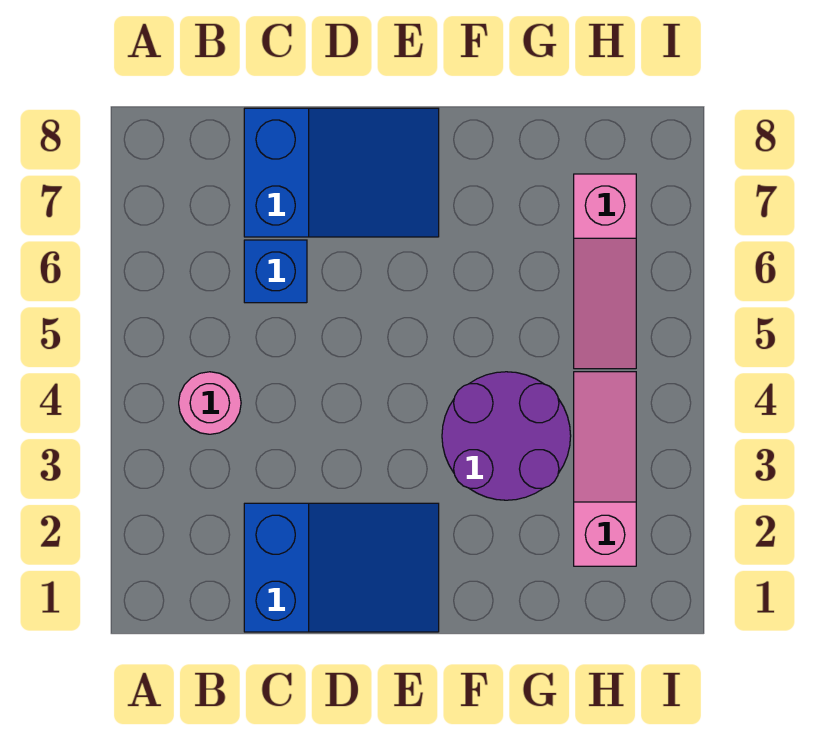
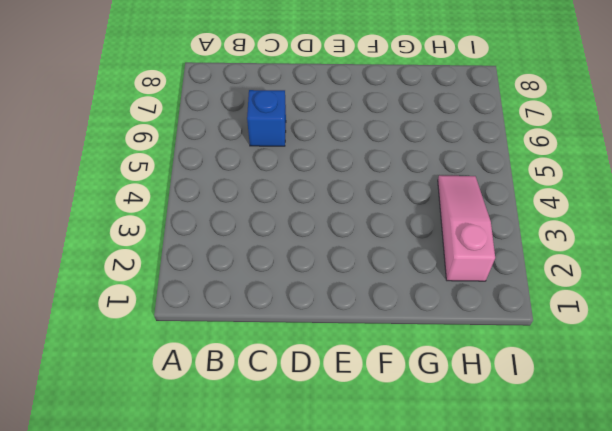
none -> pink 1x1 round brick [179,372,241,434]
none -> blue 2x3 slope [244,503,439,632]

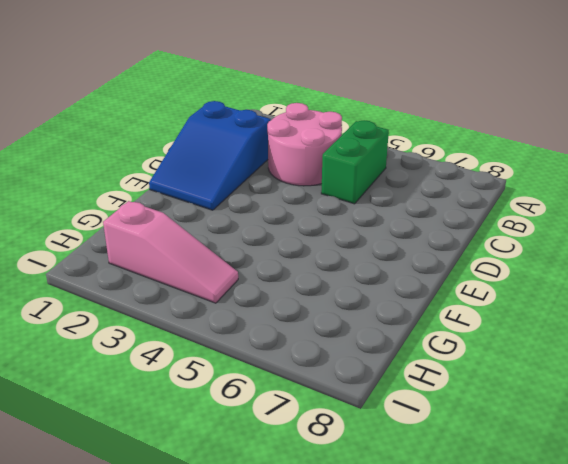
pink 2x2 round brick [267,103,342,186] -> pink 1x1 round brick [179,372,241,434]
green 1x2 brick [321,120,389,204] -> none
none -> blue 1x1 brick [244,240,307,303]
none -> blue 2x3 slope [244,108,439,237]

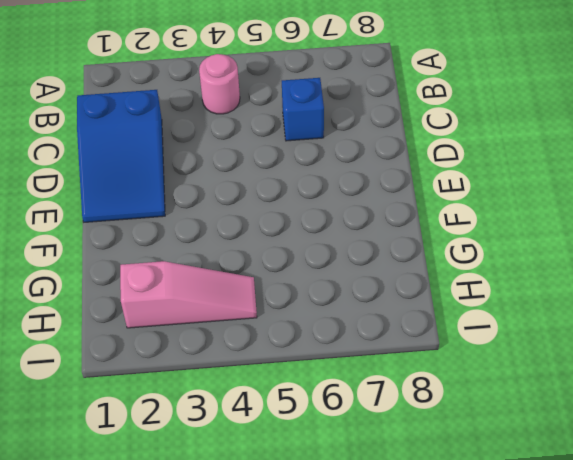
none -> blue 2x3 slope [244,108,439,237]
none -> purple 2x2 round brick [442,372,571,500]

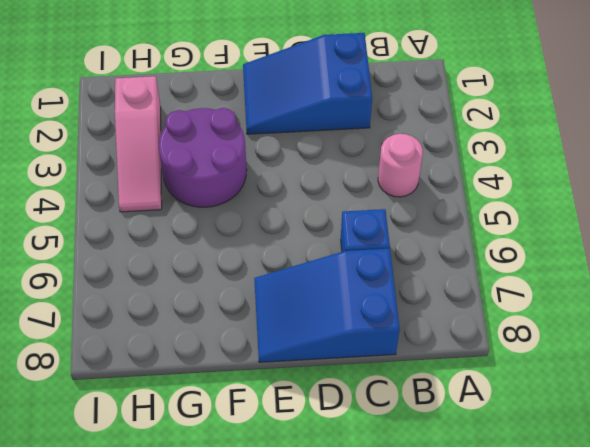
none -> pink 1x3 slope [574,174,636,369]

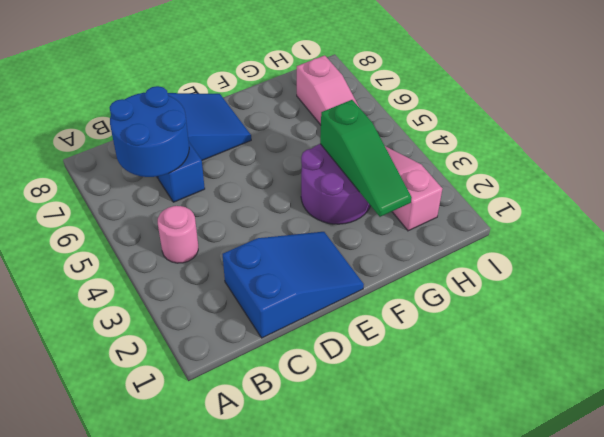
blue 2x2 round brick [110,86,189,177] -> none
green 1x3 slope [320,100,412,217] -> none

